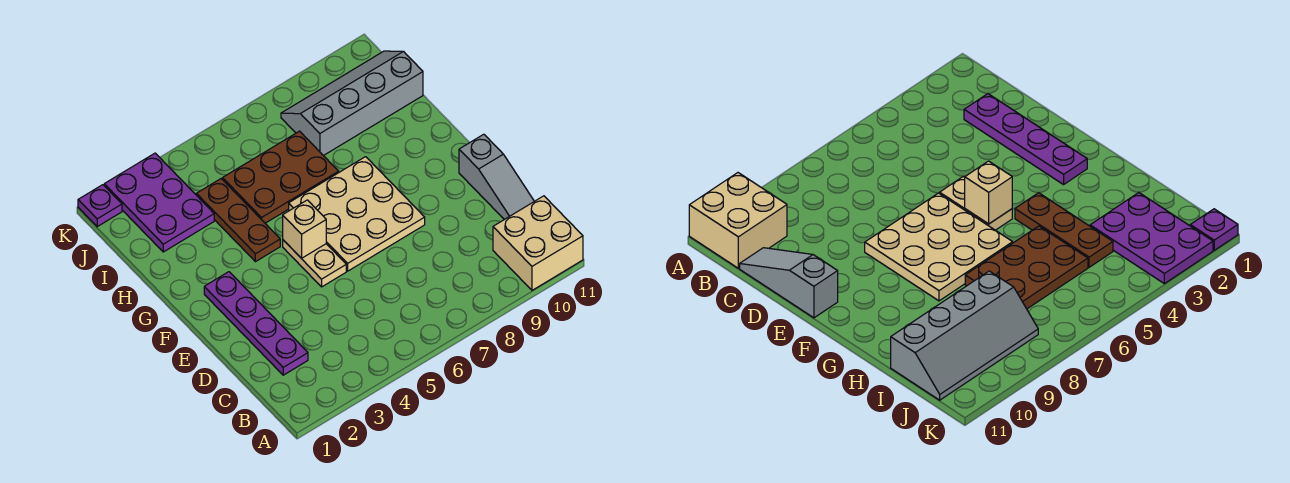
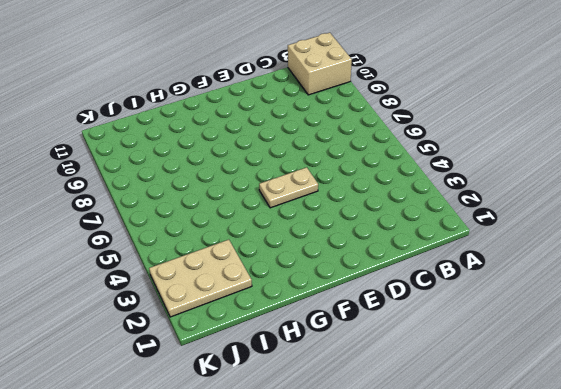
tan 2x3 plate [149,240,252,317] -> purple 2x3 plate [104,153,214,252]
none -> purple 1x4 plate [204,272,308,375]
none -> grey 1x3 slope [459,134,534,220]

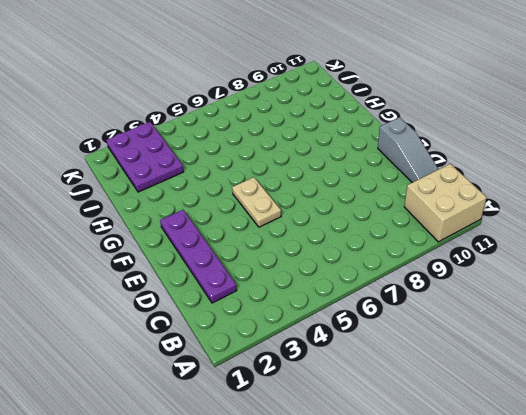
none -> tan 3x3 plate [289,157,425,271]
none -> brown 1x3 plate [196,179,280,262]

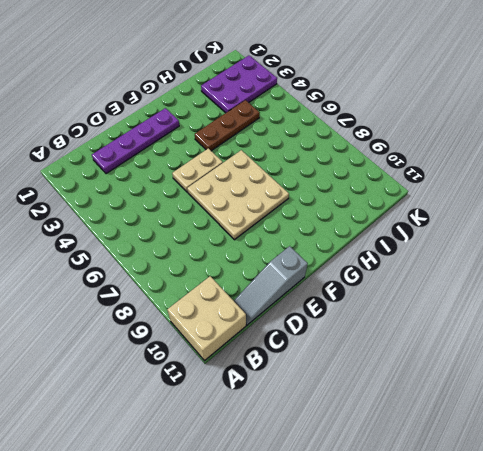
none -> brown 2x3 plate [223,131,339,223]
none -> grey 2x4 slope [281,51,423,156]

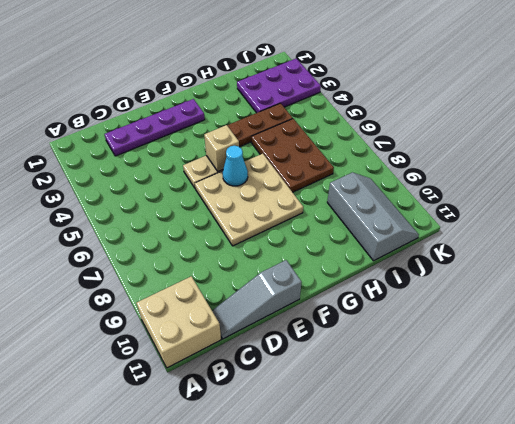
cyan 1x1 cone [223,146,248,186] -> none
grey 2x3 slope [327,172,419,261] -> grey 2x4 slope [281,51,423,156]
none -> purple 1x1 plate [78,185,122,227]

